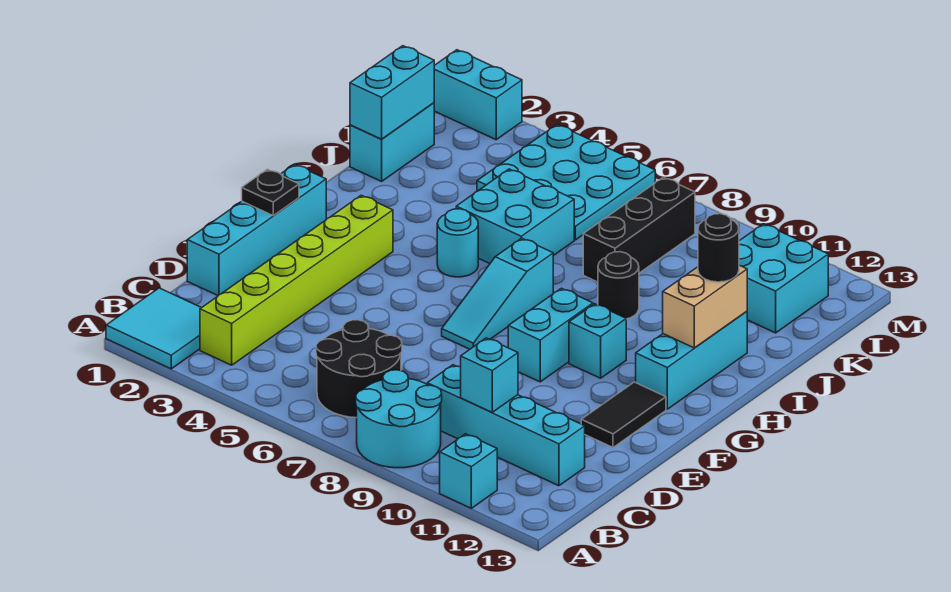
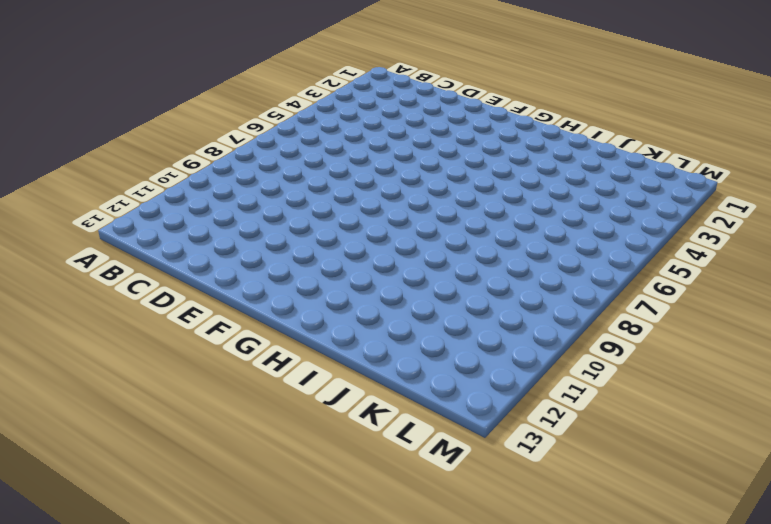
none -> cyan 2x2 tile [106,288,201,369]
none -> cyan 2x2 round brick [356,370,442,468]
none -> cyan 1x1 brick [440,434,497,508]

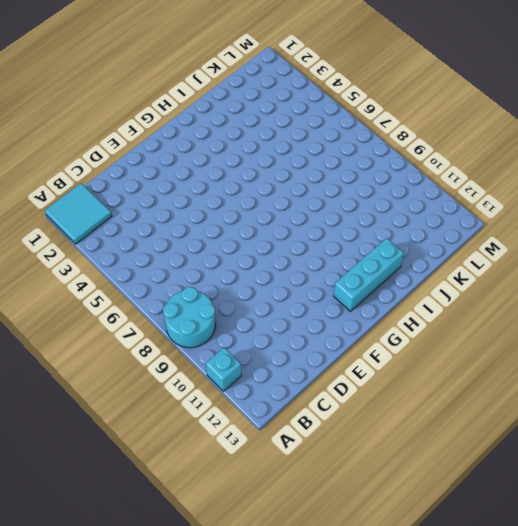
none -> lime 1x6 brick [200,195,393,365]
none -> black 2x2 round brick [316,320,402,418]
none -> cyan 1x4 brick [427,365,585,486]

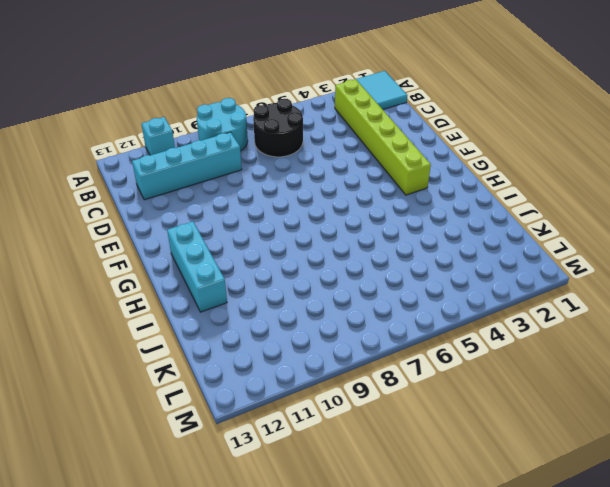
none -> cyan 1x4 brick [187,164,326,296]
none -> black 1x2 tile [581,382,666,447]
none -> cyan 1x3 slope [442,238,553,349]

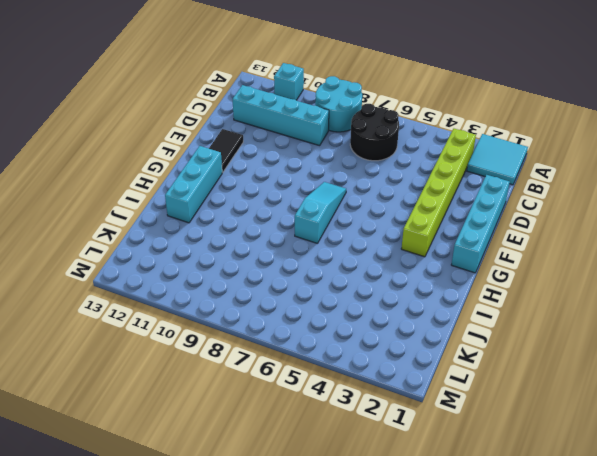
none -> cyan 1x2 brick [508,288,593,382]
none -> cyan 1x1 brick [569,304,626,378]
none -> cyan 1x1 round brick [437,209,478,277]

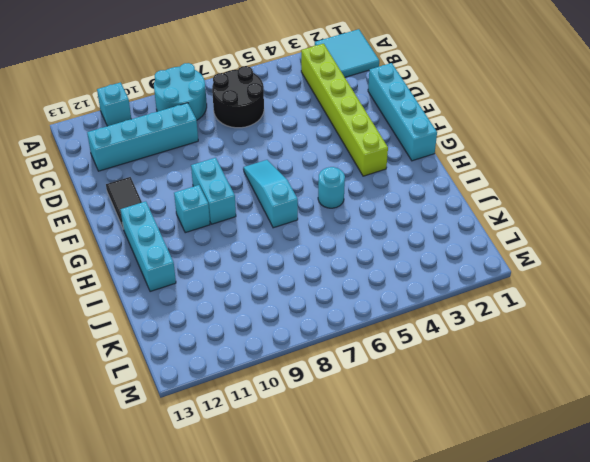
none -> cyan 2x2 brick [456,169,574,264]
none -> black 1x1 round brick [598,252,639,319]
none -> cyan 1x2 brick [350,103,434,181]

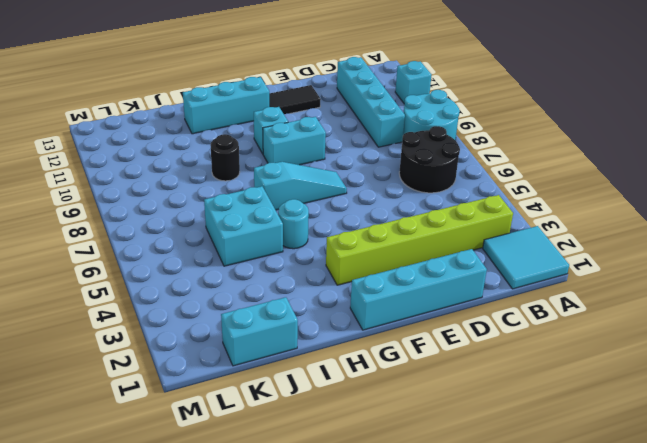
none -> black 1x3 brick [583,177,695,282]
none -> cyan 3x3 plate [477,125,655,240]
none -> cyan 2x2 brick [739,224,828,333]

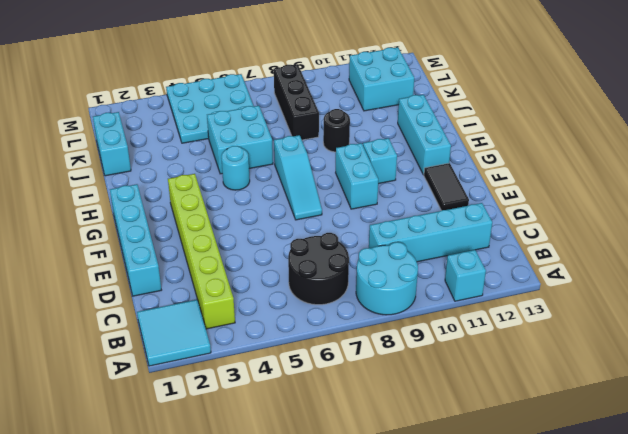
none -> cyan 1x2 brick [434,50,522,140]
none -> cyan 1x1 brick [461,338,518,412]
none -> black 1x1 plate [242,169,299,215]

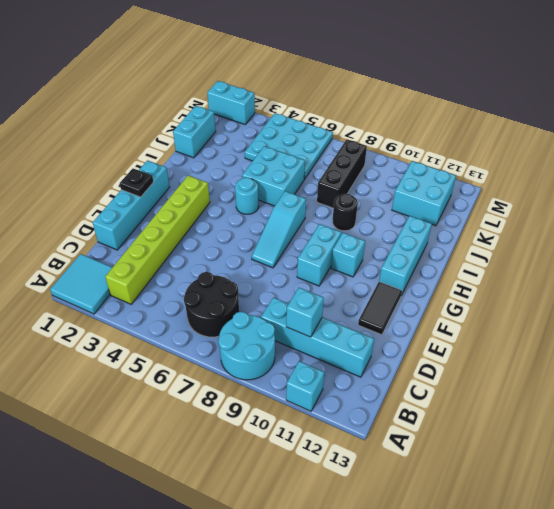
none -> tan 1x2 brick [663,265,747,348]
none -> cyan 1x2 brick [350,46,434,139]
none -> black 1x1 round brick [698,214,739,282]

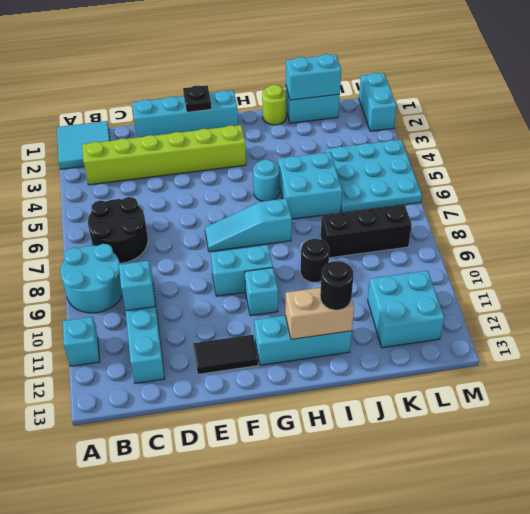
lime 1x1 round brick [262,85,287,125] -> none

